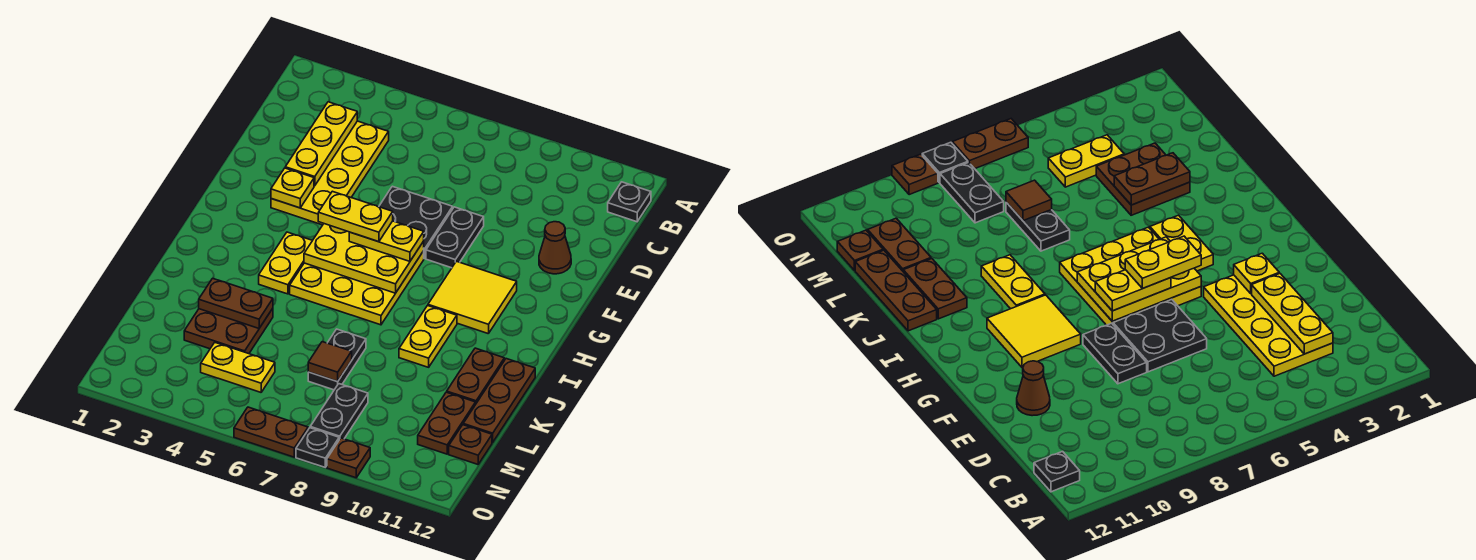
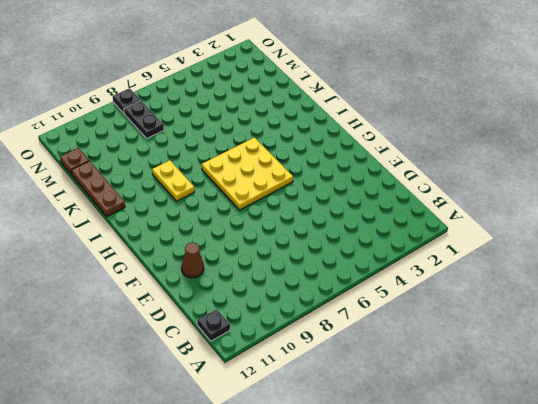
none -> yellow 2x4 plate [271,121,389,225]
none -> black 2x2 plate [379,186,453,258]
none -> black 1x2 plate [426,207,484,268]

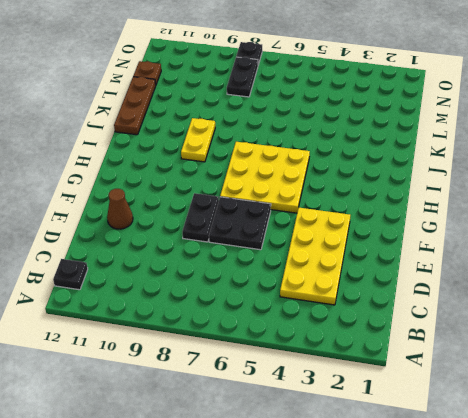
none -> yellow 2x2 tile [428,261,517,334]
none -> yellow 1x2 plate [259,232,312,294]
none -> brown 1x2 plate [447,348,504,403]

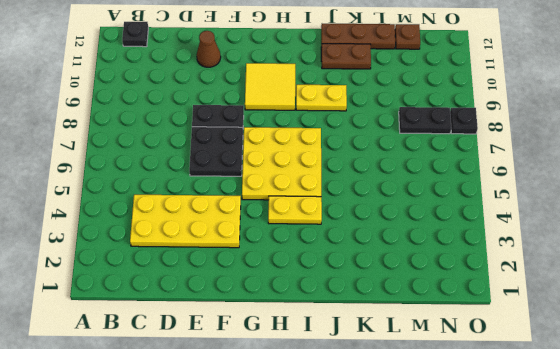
none -> brown 2x2 plate [184,308,273,354]
none -> black 1x2 plate [308,329,366,390]
none -> brown 1x2 plate [418,392,476,454]

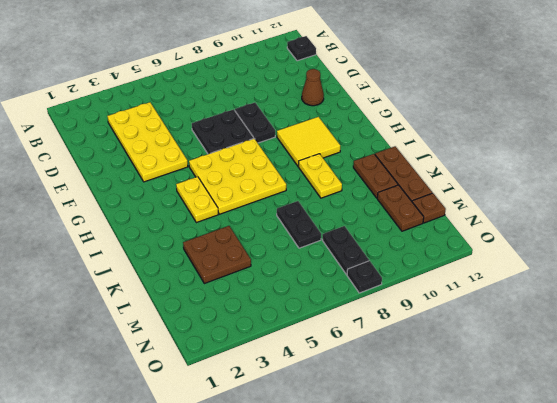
none -> yellow 1x2 plate [201,343,275,392]
none -> brown 1x2 plate [234,407,308,457]
none -> brown 1x1 plate [327,438,370,478]

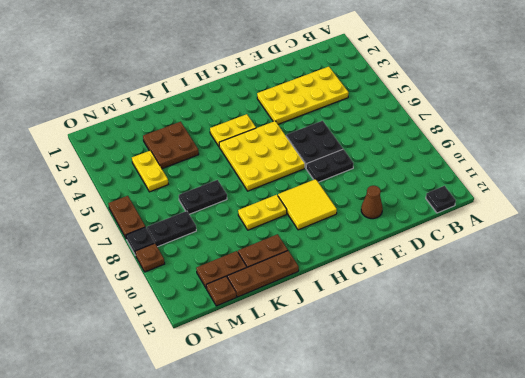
none -> yellow 1x3 plate [285,102,357,186]
none -> yellow 1x1 plate [271,168,314,208]
none -> yellow 2x3 plate [304,224,424,293]

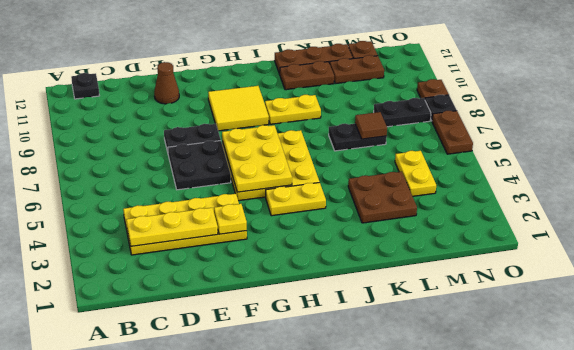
none -> brown 1x2 plate [199,278,273,328]
none -> yellow 1x2 plate [349,221,424,261]
none -> yellow 1x2 plate [318,191,393,242]

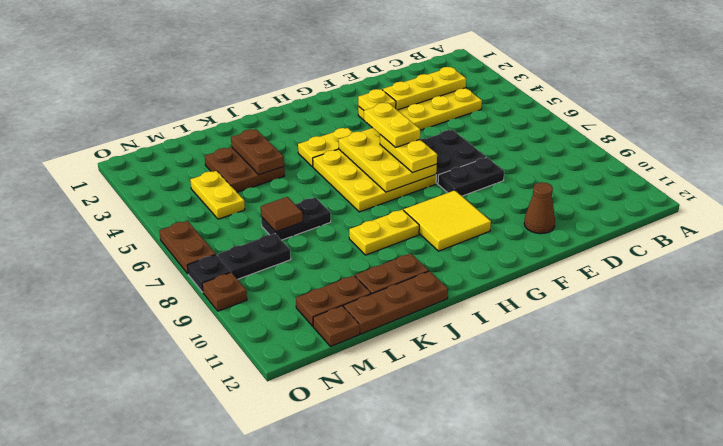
none -> black 1x1 plate [608,182,651,222]

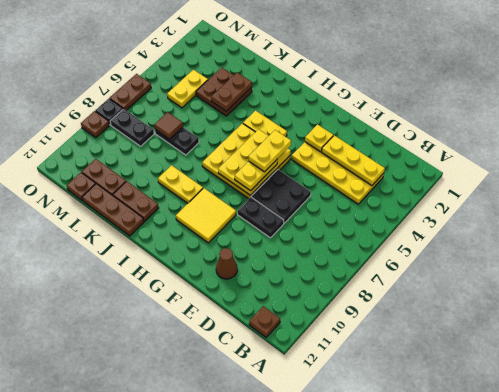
brown 1x1 plate [249,306,280,337] -> black 1x1 plate [608,182,651,222]

